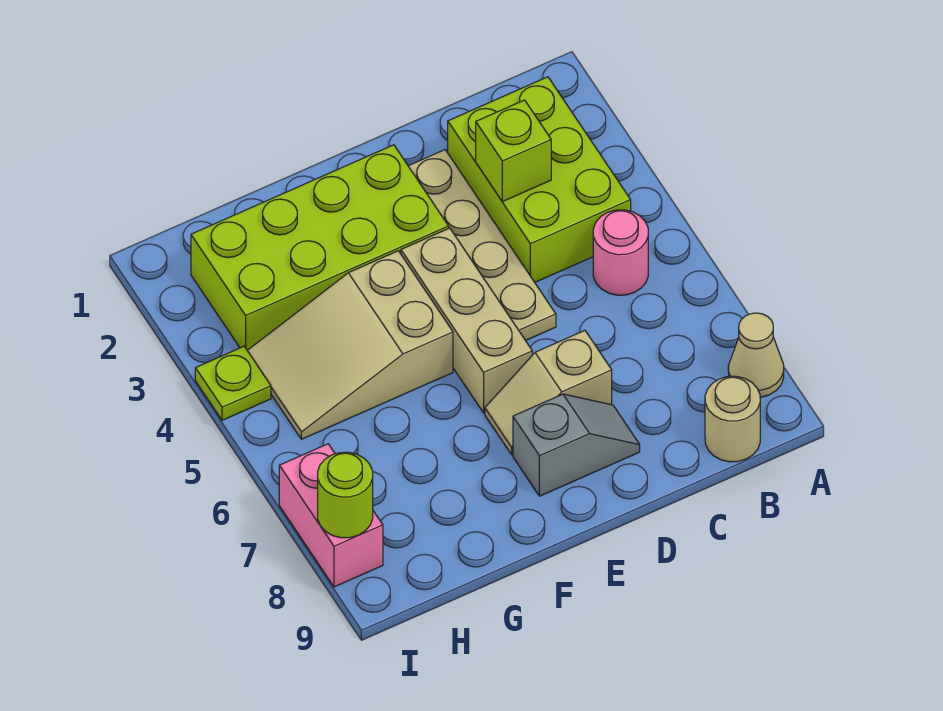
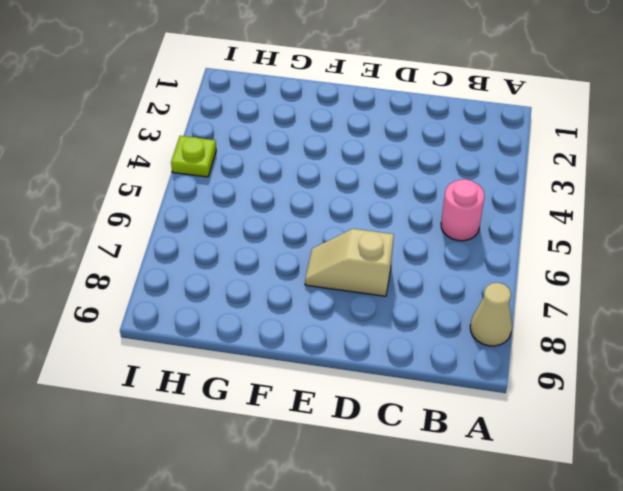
none -> lime 2x3 brick [448,77,631,282]
none -> tan 1x1 round brick [705,376,760,462]
none -> tan 1x4 plate [409,150,556,341]

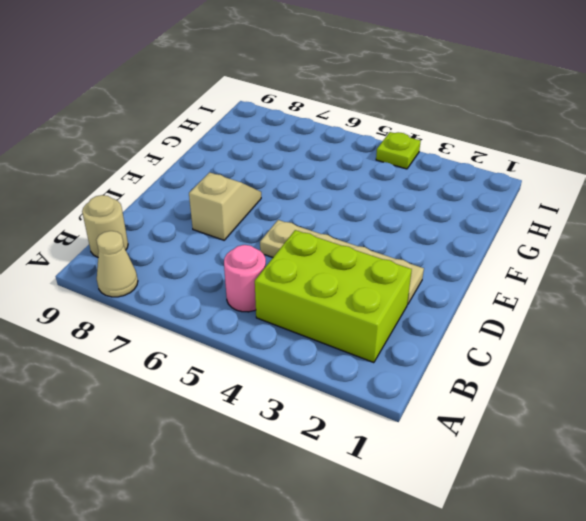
none -> grey 1x2 slope [513,394,640,496]
none -> lime 2x4 brick [191,145,449,350]
none -> tan 1x3 brick [401,228,532,413]

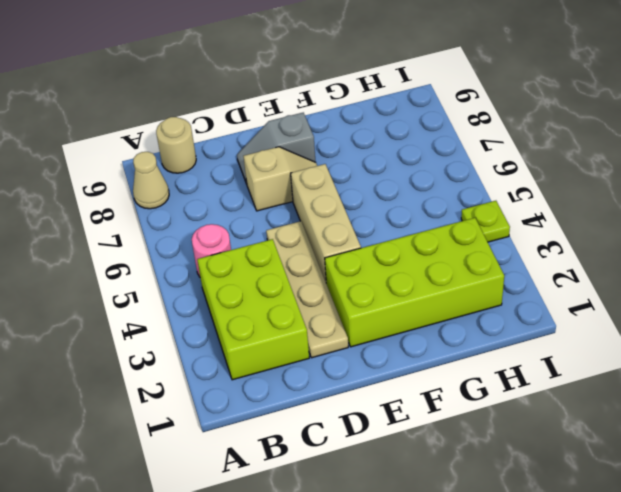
none -> tan 2x3 slope [247,251,453,439]
none -> pink 1x2 brick [279,444,383,587]
none -> lime 1x1 brick [476,100,551,202]

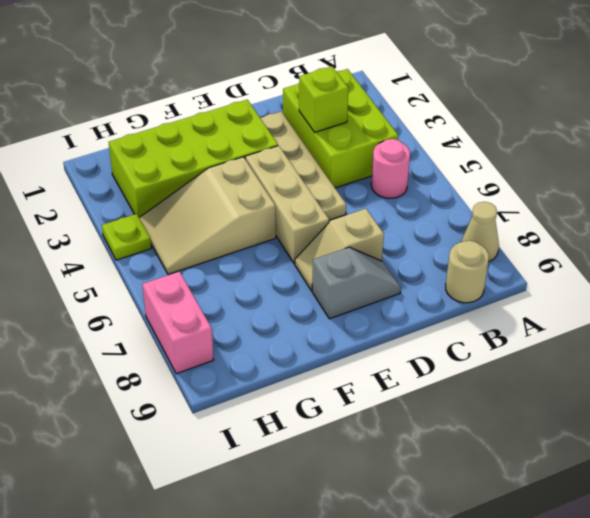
none -> lime 1x1 round brick [318,452,373,538]

